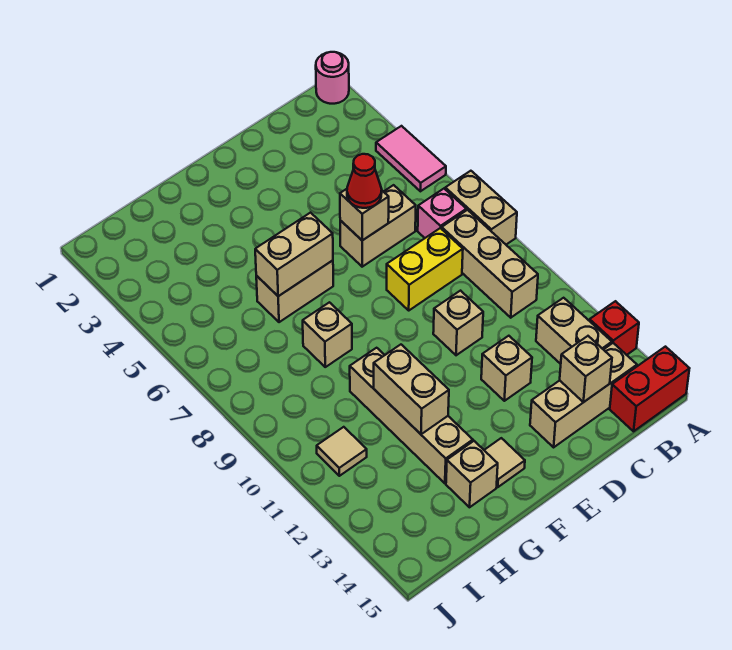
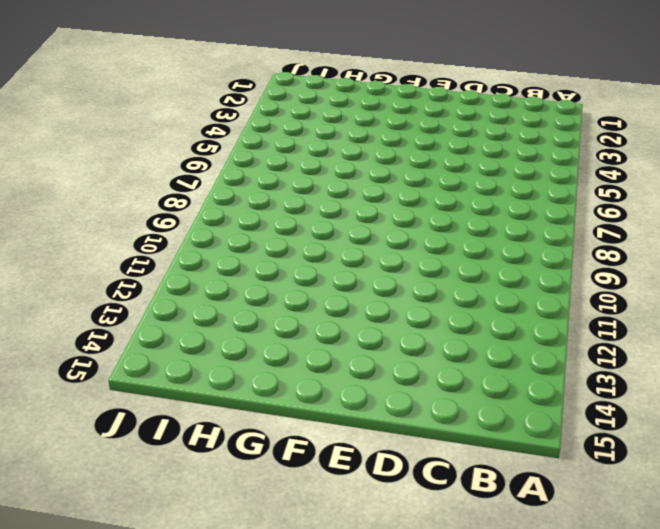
none -> pink 1x1 round brick [316,52,349,104]
none -> pink 1x2 tile [376,126,446,191]
none -> tan 1x2 brick [445,171,517,245]

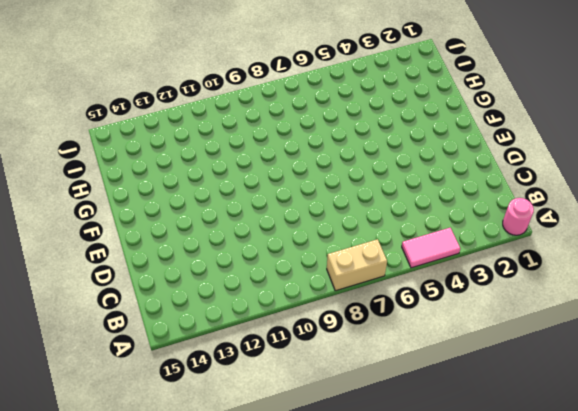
none -> red 1x1 brick [589,301,639,355]
none -> red 1x2 brick [610,347,689,431]
none -> pink 1x1 brick [418,189,466,238]

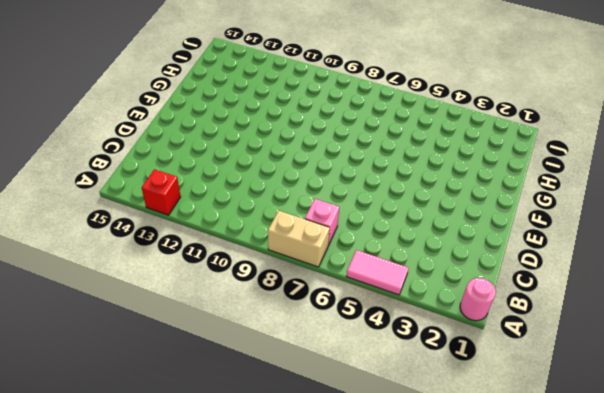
none -> red 1x2 brick [610,347,689,431]
none -> tan 1x3 brick [442,210,538,318]
none -> tan 1x2 brick [536,298,612,364]

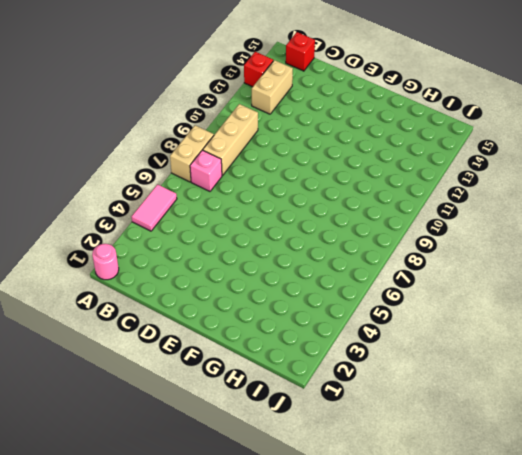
red 1x1 brick [286,32,315,71] -> red 1x2 brick [610,347,689,431]
none -> tan 1x3 brick [530,343,637,447]
none -> tan 1x2 brick [340,185,416,267]
none -> yellow 1x2 brick [387,228,463,310]

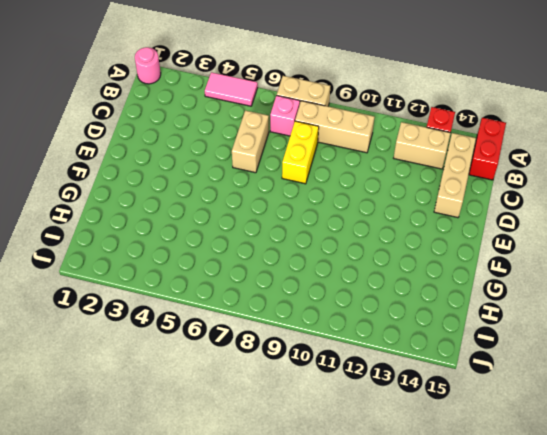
none -> tan 1x1 brick [433,291,483,355]
none -> tan 1x1 brick [481,336,532,401]
none -> tan 1x2 brick [256,260,333,322]

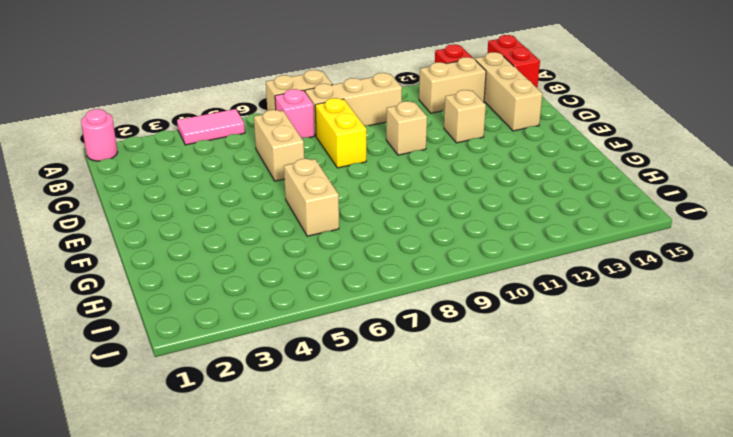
none -> tan 1x1 tile [484,438,525,487]
none -> tan 1x1 brick [303,302,352,367]
none -> tan 1x4 brick [350,348,473,483]

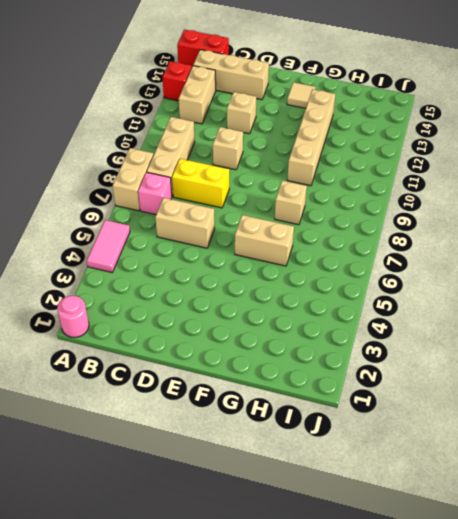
none -> tan 1x1 brick [446,441,498,507]
none -> tan 1x1 tile [317,427,367,476]
none -> tan 1x1 brick [560,336,612,402]

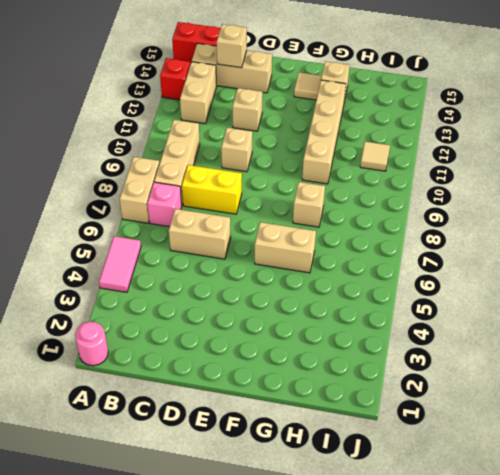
none -> tan 1x1 brick [340,189,389,240]
none -> tan 1x2 brick [255,213,333,296]
none -> tan 1x2 brick [374,345,449,434]

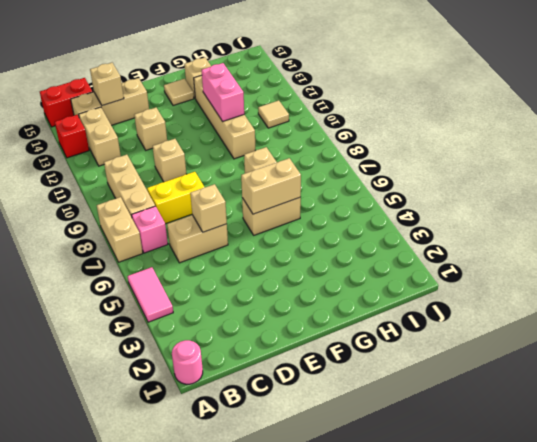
pink 1x2 brick [202,63,244,121] -> tan 1x2 brick [374,345,449,434]
none -> red 1x1 cone [347,154,382,208]

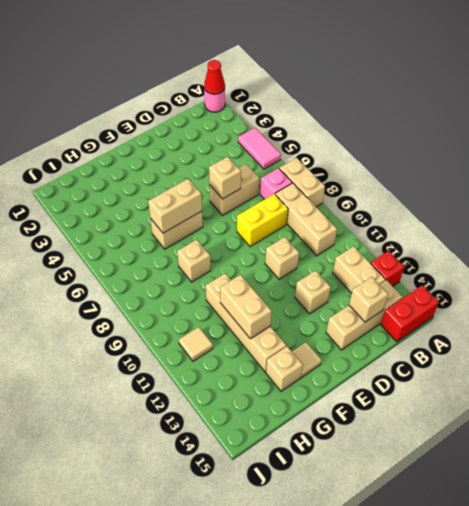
red 1x1 cone [204,60,225,94] -> red 1x1 cone moved to [347,154,382,208]

